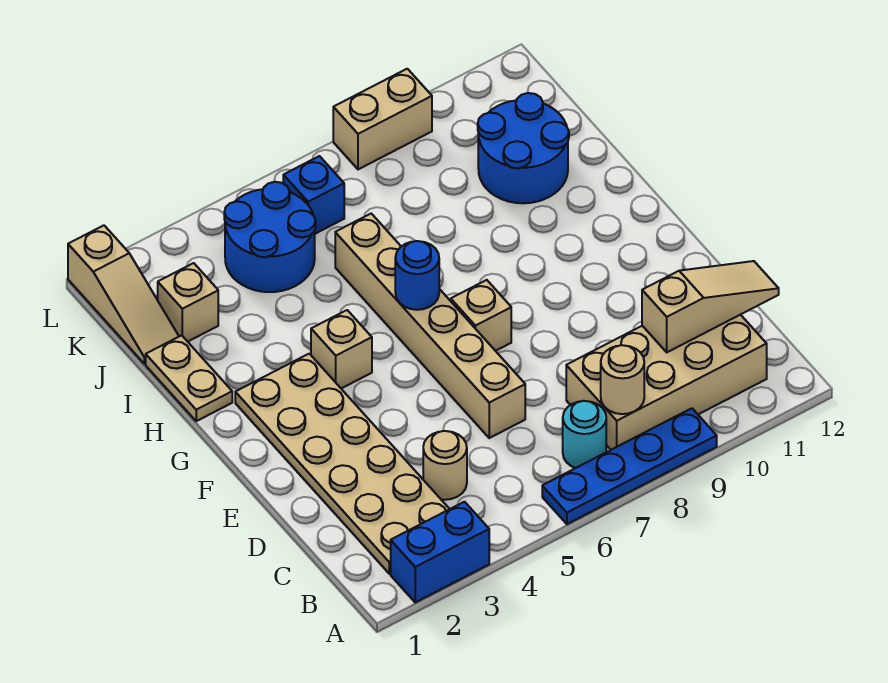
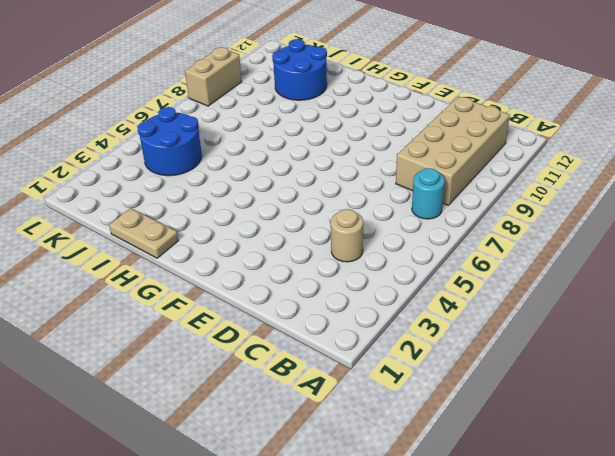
none -> blue 1x2 brick [391,502,489,602]
none -> blue 1x4 plate [542,408,717,524]
none -> tan 2x6 plate [235,354,449,574]

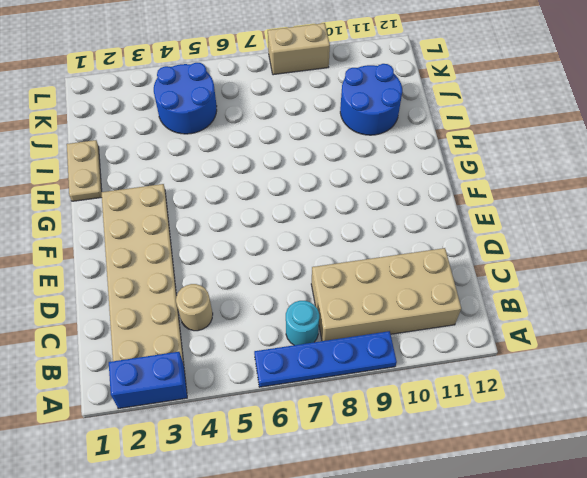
none -> tan 1x6 brick [335,214,525,438]
none -> tan 1x1 brick [451,280,511,351]
none -> tan 1x1 brick [311,310,372,388]

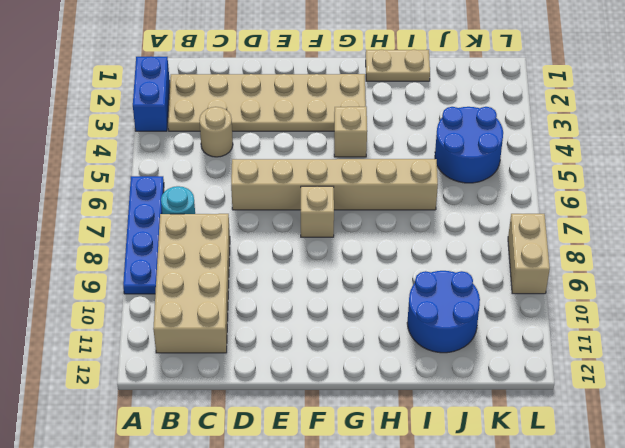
none -> tan 1x3 slope [68,225,179,364]
none -> tan 1x1 brick [158,263,218,342]
none -> blue 1x1 brick [283,156,344,234]

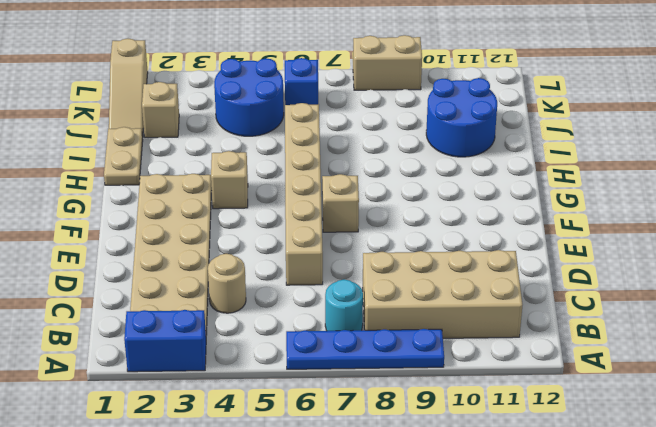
none -> tan 1x1 round brick [601,345,644,414]
none -> tan 1x3 slope [642,261,779,352]
none -> blue 1x1 round brick [395,241,439,310]

